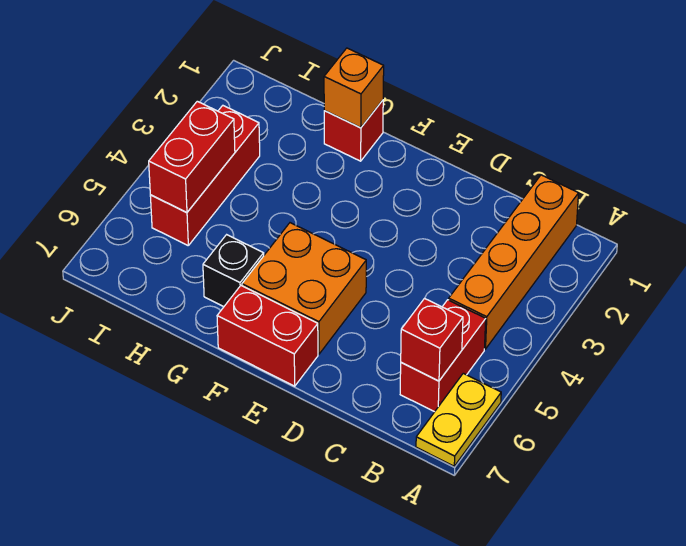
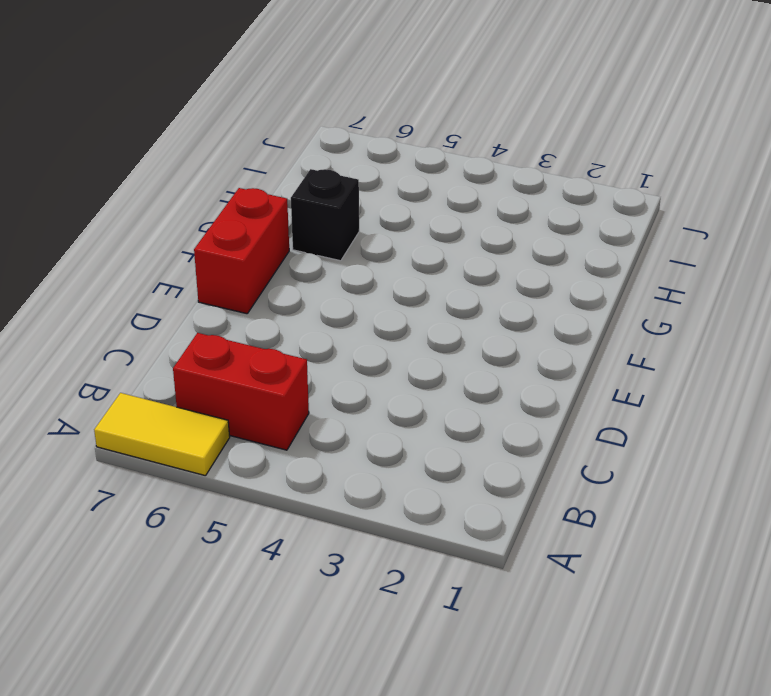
yellow 1x2 tile [94,393,230,476] -> yellow 1x2 plate [416,373,501,466]
none -> orange 1x4 brick [449,175,579,349]
none -> orange 2x2 brick [242,223,366,354]

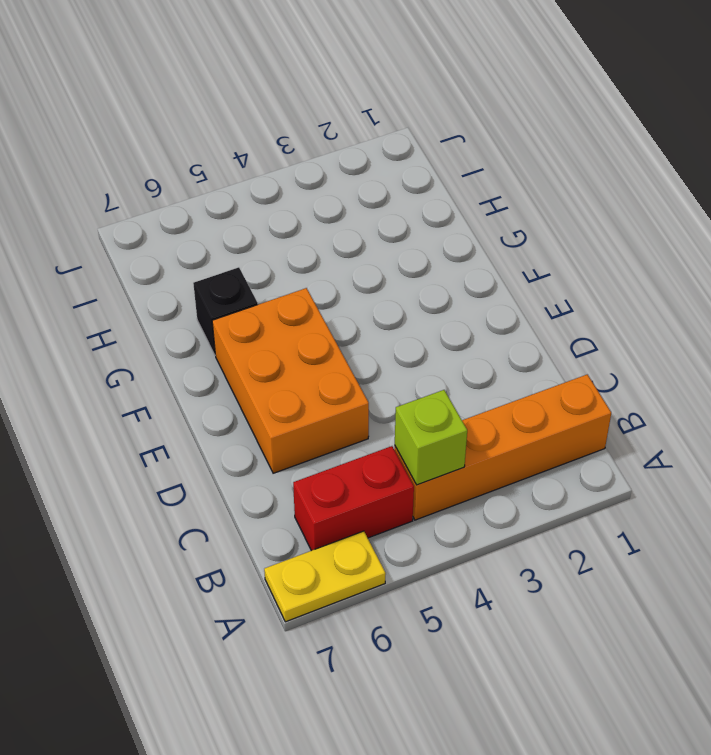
lime 1x1 brick [395,390,467,485] -> none
orange 2x3 brick [212,288,369,473] -> orange 2x2 brick [242,223,366,354]
none -> red 1x2 brick [217,286,318,386]
none -> red 1x1 brick [324,100,383,161]

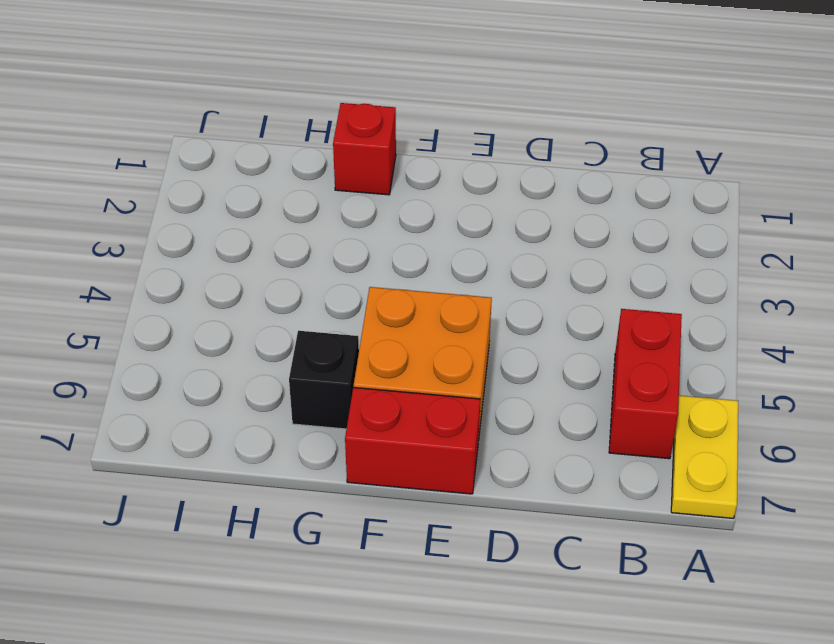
none -> orange 1x4 brick [449,175,579,349]
none -> red 1x3 brick [150,106,260,245]

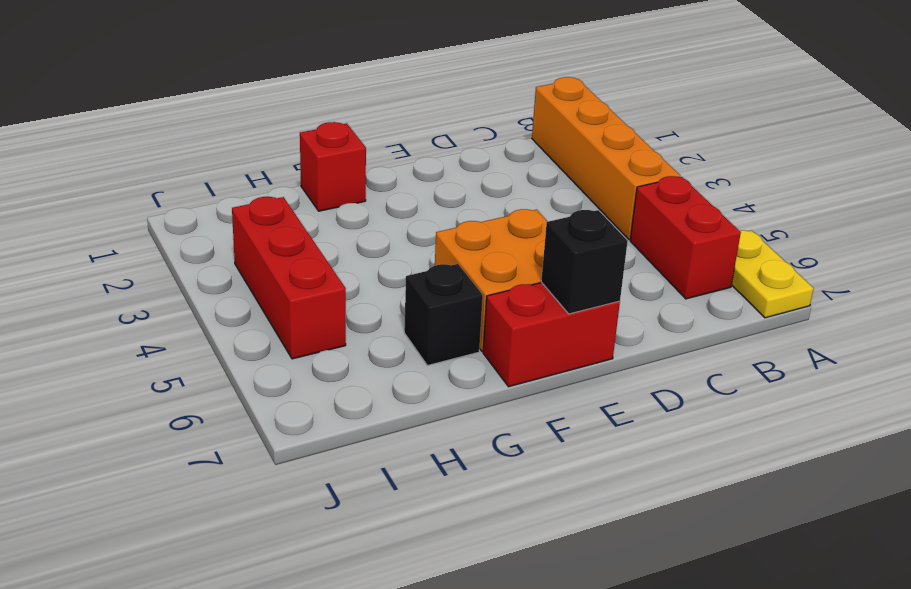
black 1x1 brick [541,210,628,314] -> none
none -> red 1x1 brick [401,299,463,381]
none -> orange 1x1 brick [324,48,384,128]

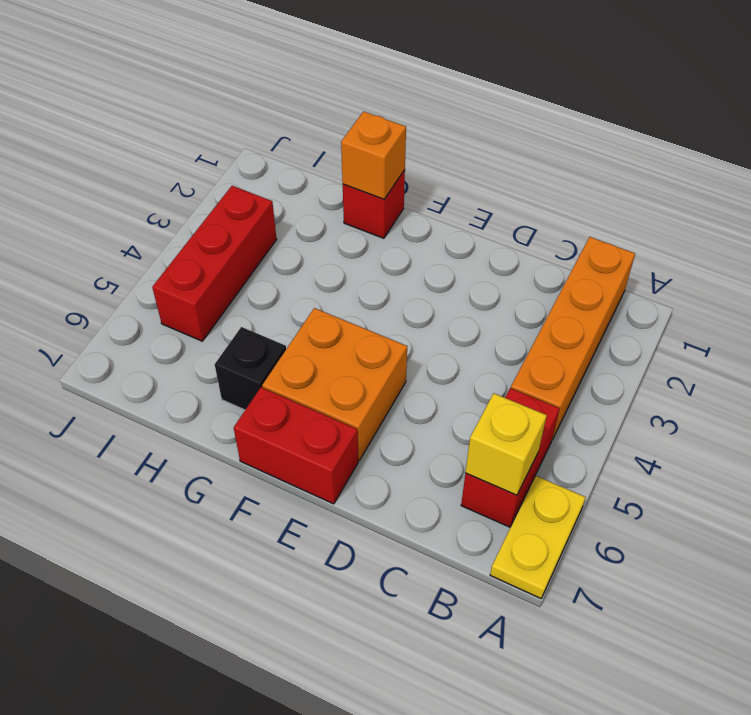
yellow 1x1 brick [465,394,547,495] -> red 1x1 brick [401,299,463,381]
none -> red 1x2 brick [149,101,235,213]

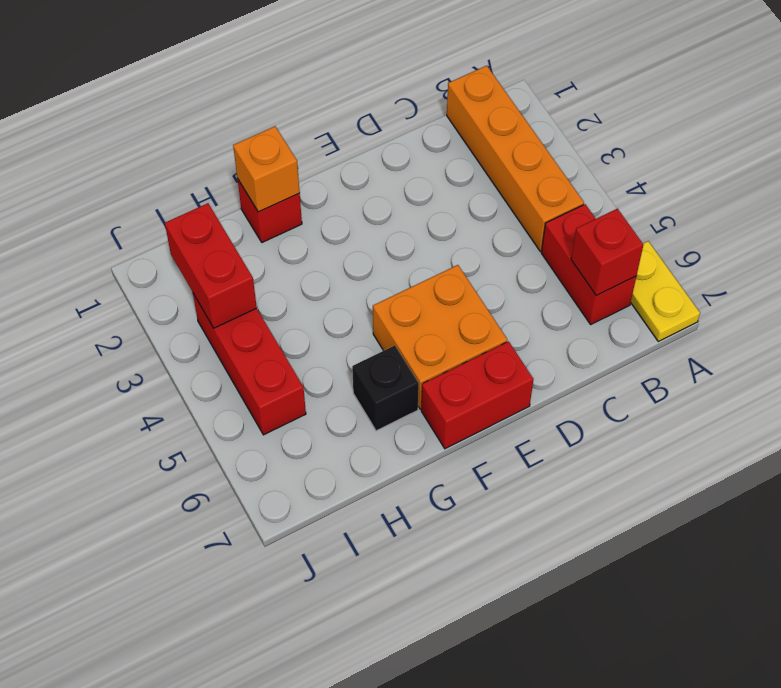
red 1x2 brick [165,203,257,328] -> red 1x2 brick moved to [149,101,235,213]

